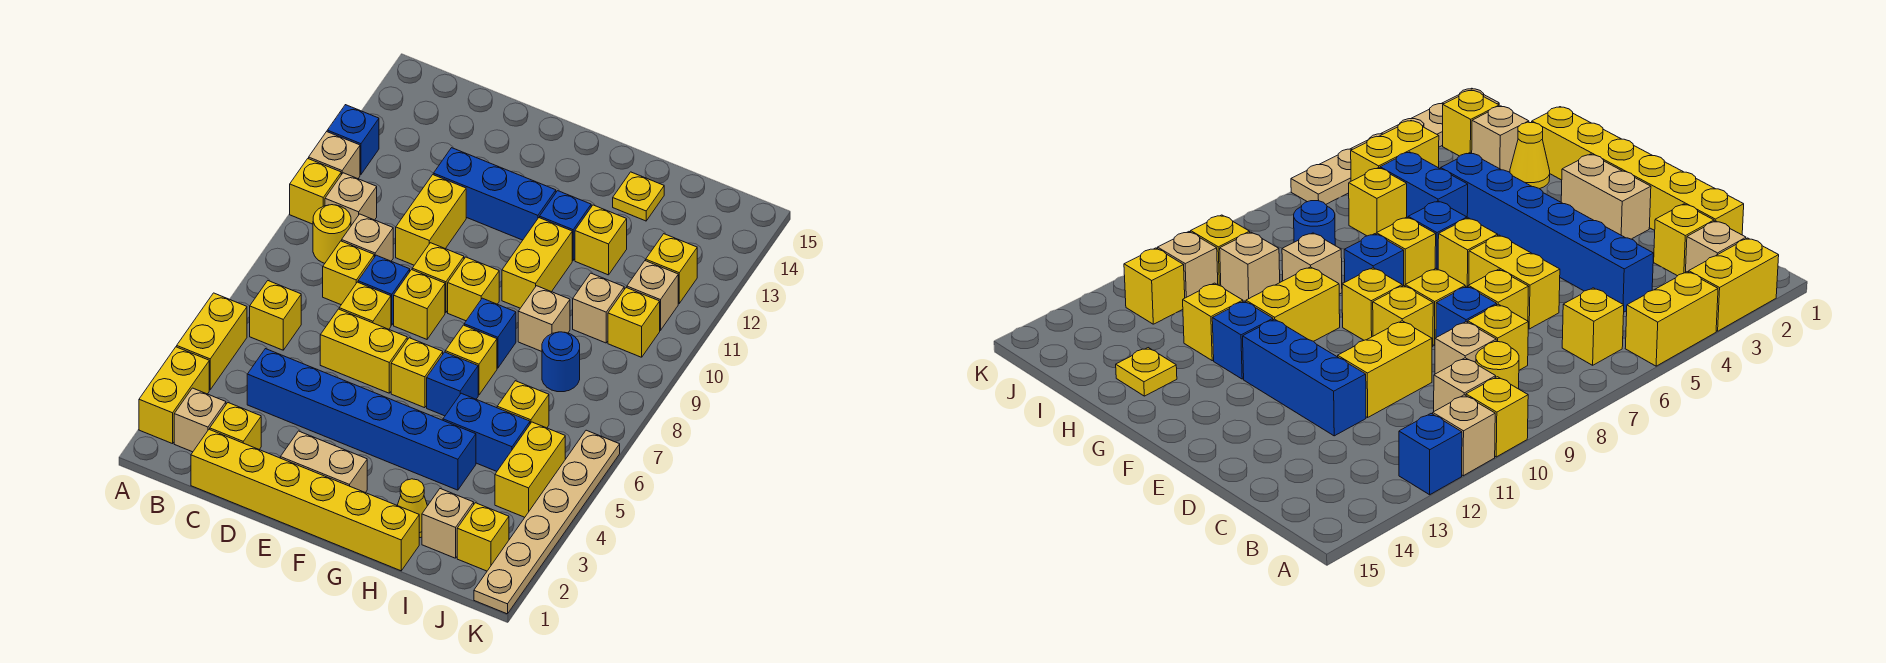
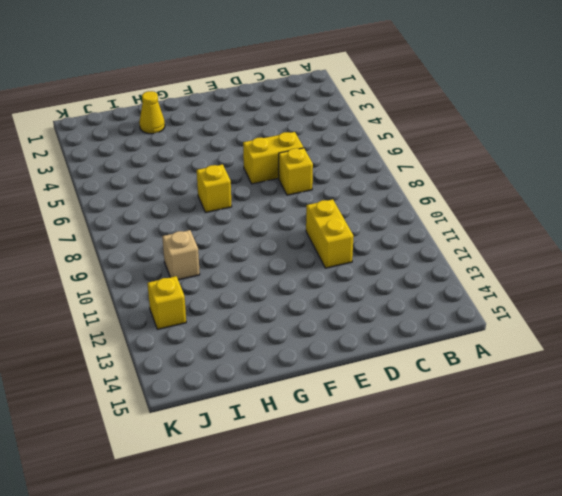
none -> yellow 1x2 brick [139,347,209,444]
none -> yellow 1x2 brick [177,293,247,390]
none -> yellow 1x1 brick [290,159,341,224]
none -> tan 1x1 brick [309,132,360,179]

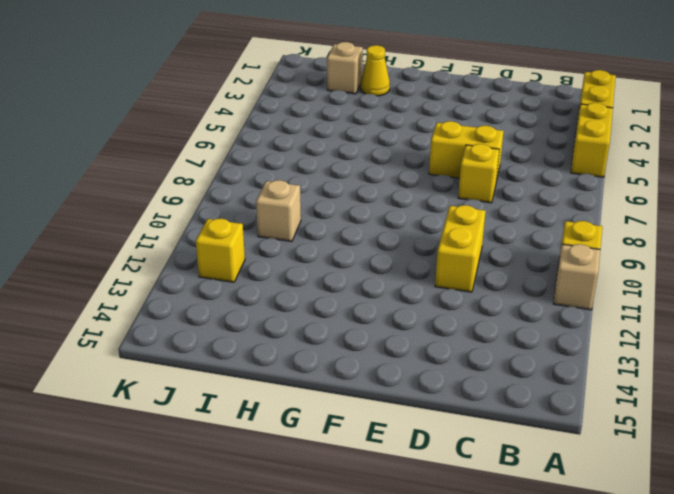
none -> blue 1x1 brick [327,105,379,174]
none -> tan 1x1 brick [174,388,226,452]
none -> yellow 1x1 brick [250,281,301,350]
none -> yellow 1x1 round brick [313,205,351,263]

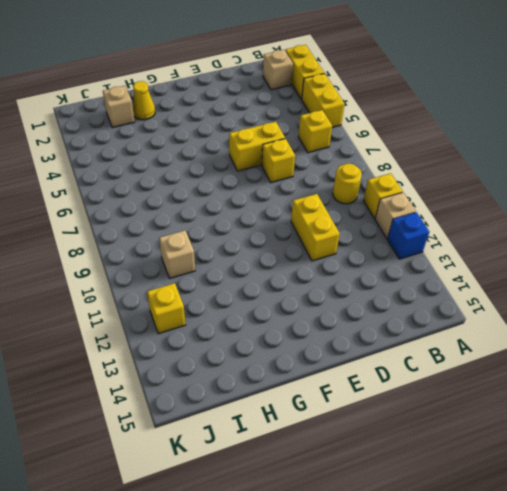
none -> tan 1x1 brick [325,173,377,225]
none -> yellow 1x6 brick [191,429,419,571]
none -> yellow 1x1 brick [210,403,261,449]
none -> blue 1x6 brick [247,349,476,490]

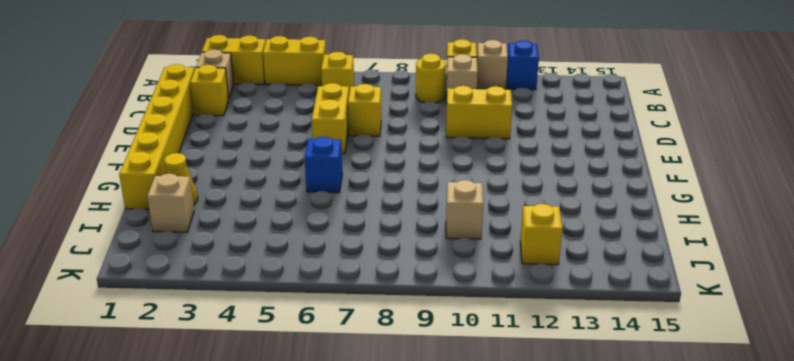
none -> blue 1x6 brick [247,349,476,490]
none -> yellow 1x1 brick [323,241,374,305]
none -> tan 1x1 brick [342,214,393,261]
none -> blue 1x1 brick [358,255,410,325]

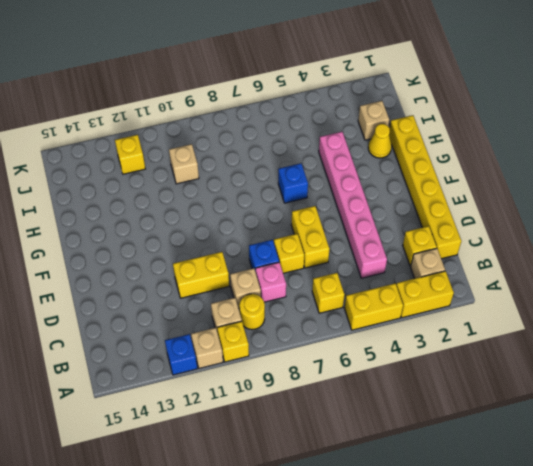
pink 1x6 brick [319,132,387,278] -> blue 1x6 brick [247,349,476,490]
pink 1x1 brick [256,262,286,302] -> yellow 1x1 brick [323,241,374,305]
none -> blue 1x3 brick [433,148,556,240]
none -> tan 1x2 brick [280,431,367,493]
none -> yellow 1x1 brick [394,270,445,339]
none -> yellow 1x1 brick [412,243,464,313]

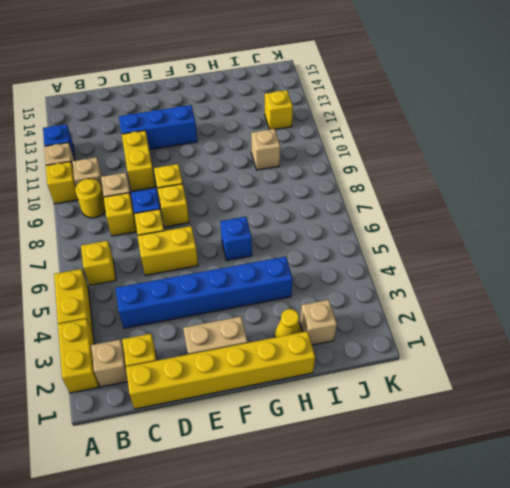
none -> yellow 1x1 brick [391,338,443,408]
none -> yellow 1x1 brick [448,257,499,321]
none -> yellow 1x1 brick [445,325,497,395]
none -> blue 1x1 brick [464,298,516,368]

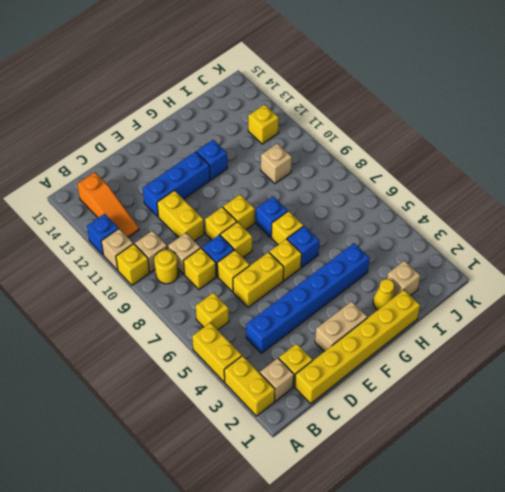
orange 1x3 slope [77,172,139,237] -> none
none -> yellow 1x2 brick [502,218,572,308]
none -> blue 1x2 brick [443,393,530,471]
none -> tan 1x1 brick [518,286,570,351]
none -> yellow 1x1 brick [575,205,627,275]

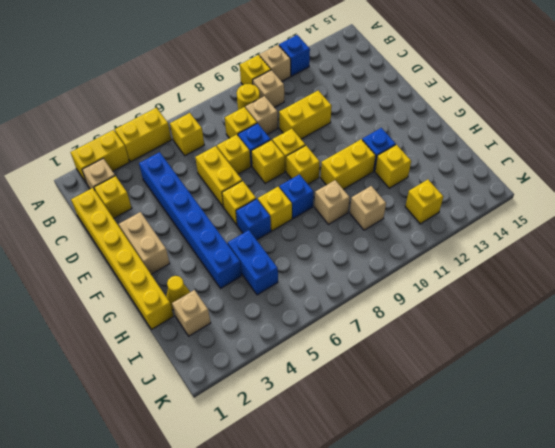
none -> blue 1x3 brick [433,148,556,240]
none -> yellow 1x1 plate [613,172,664,221]
none -> yellow 1x1 brick [497,381,549,428]
none -> blue 1x1 round brick [542,332,580,392]

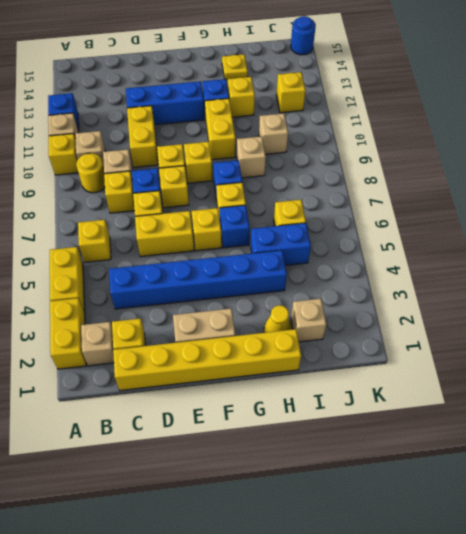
blue 1x1 round brick [291,16,316,55] -> blue 1x1 round brick moved to [542,332,580,392]
none -> yellow 1x1 brick [457,503,509,571]
none -> yellow 1x2 brick [495,422,565,517]
none -> yellow 1x1 brick [608,288,660,357]
none -> tan 1x1 brick [627,261,678,330]

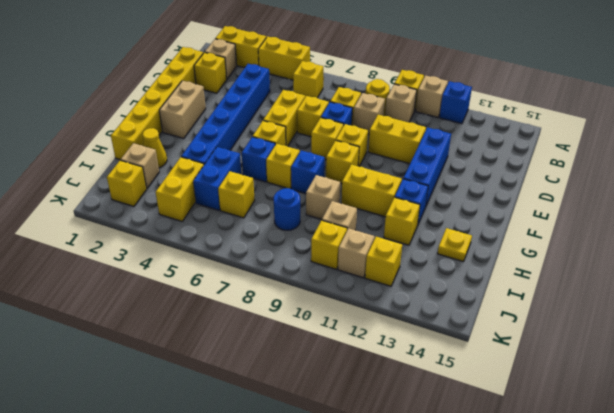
yellow 1x2 brick [156,157,204,221] -> yellow 1x2 brick turned to [495,422,565,517]
none -> tan 1x6 plate [474,430,620,614]

